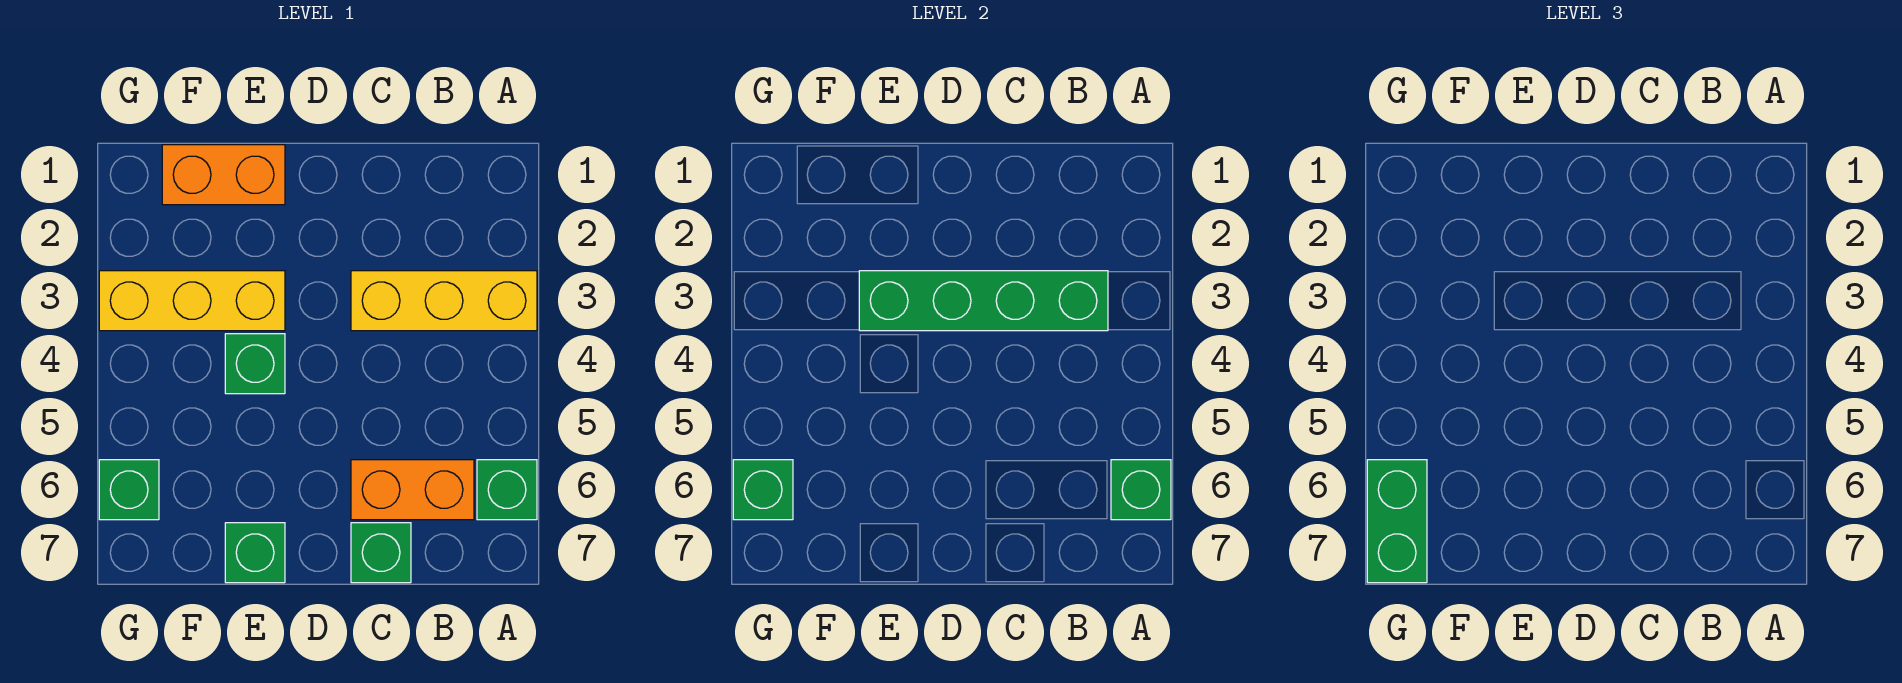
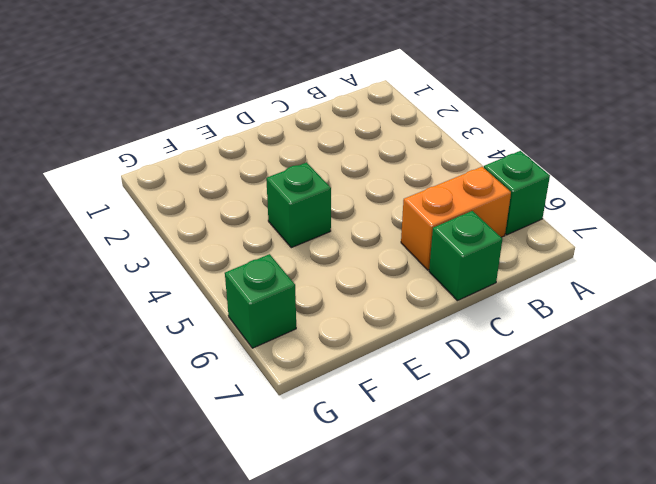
none -> yellow 1x3 brick [351,271,537,331]
none -> orange 1x2 brick [162,145,285,205]
none -> yellow 1x3 brick [99,271,285,331]

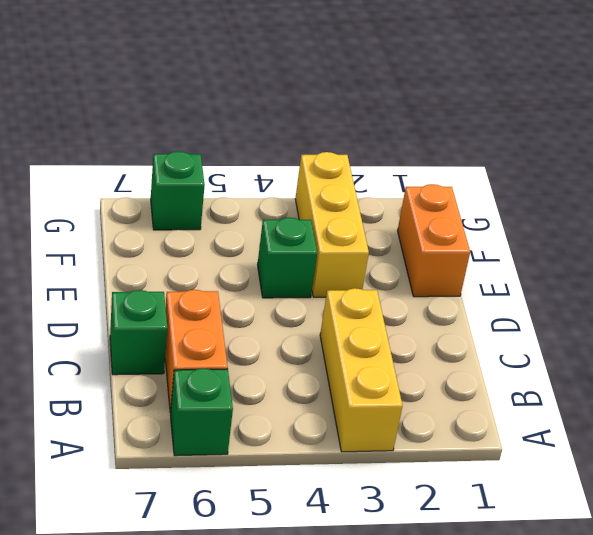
none -> green 1x1 brick [225,523,285,583]
none -> green 1x1 brick [1111,460,1171,520]
none -> green 1x4 brick [859,271,1108,331]

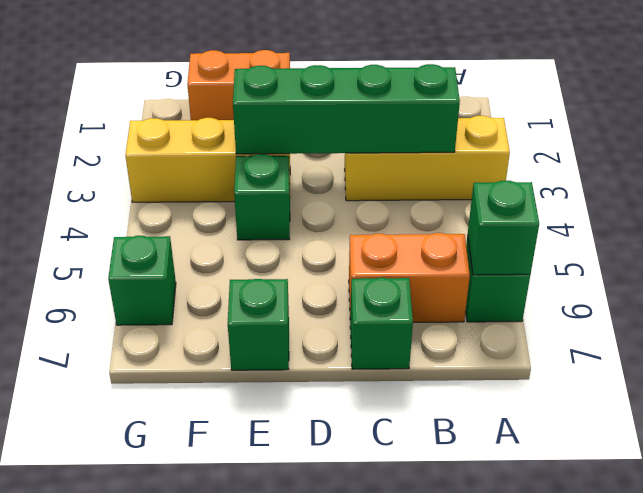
none -> green 1x1 brick [733,460,793,520]
none -> green 1x2 brick [1367,460,1427,583]

